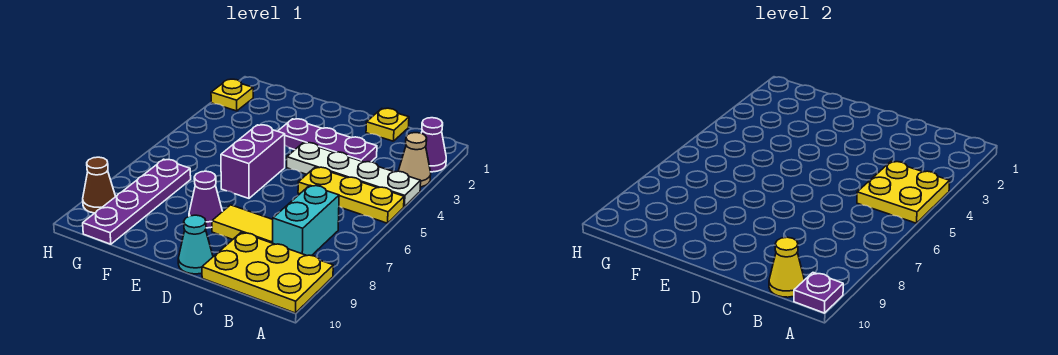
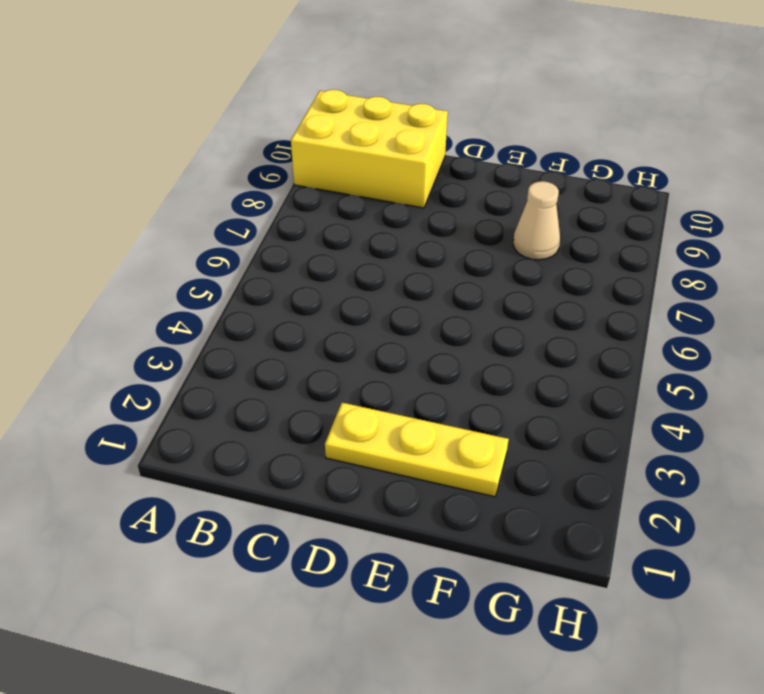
yellow 2x3 brick [291,90,448,208] -> yellow 2x3 plate [202,232,333,313]
yellow 1x3 plate [325,403,509,497] -> yellow 1x3 plate moved to [298,167,404,223]
tan 1x1 cone [513,181,560,260] -> tan 1x1 cone moved to [399,133,431,187]
none -> purple 1x1 cone [422,118,446,172]
none -> white 1x4 plate [287,143,421,207]
none -> cyan 1x2 brick [273,185,339,256]

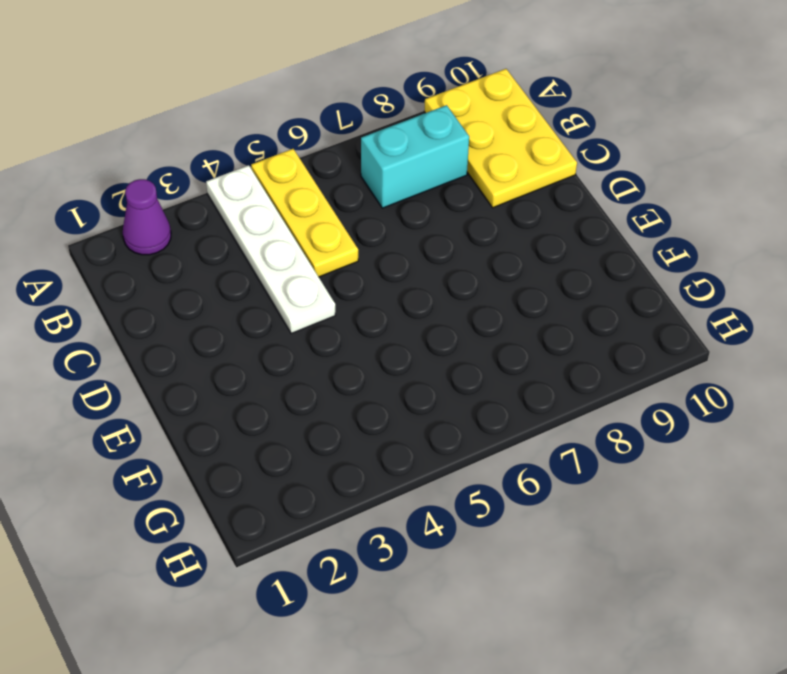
none -> tan 1x1 cone [399,133,431,187]
none -> yellow 1x1 plate [366,108,409,141]
none -> purple 1x3 plate [278,119,377,162]

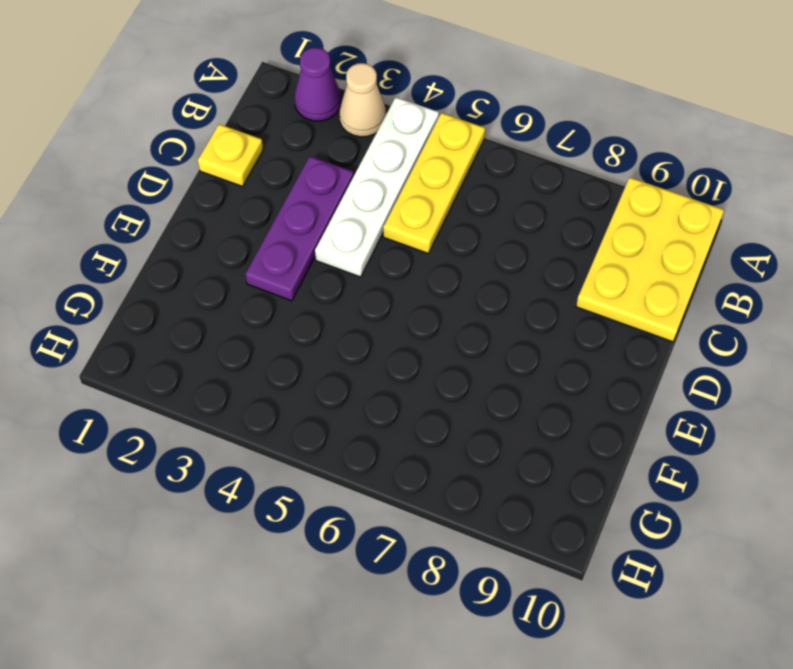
none -> cyan 1x2 brick [273,185,339,256]
none -> yellow 1x2 tile [212,205,273,243]
none -> cyan 1x1 cone [178,215,213,274]

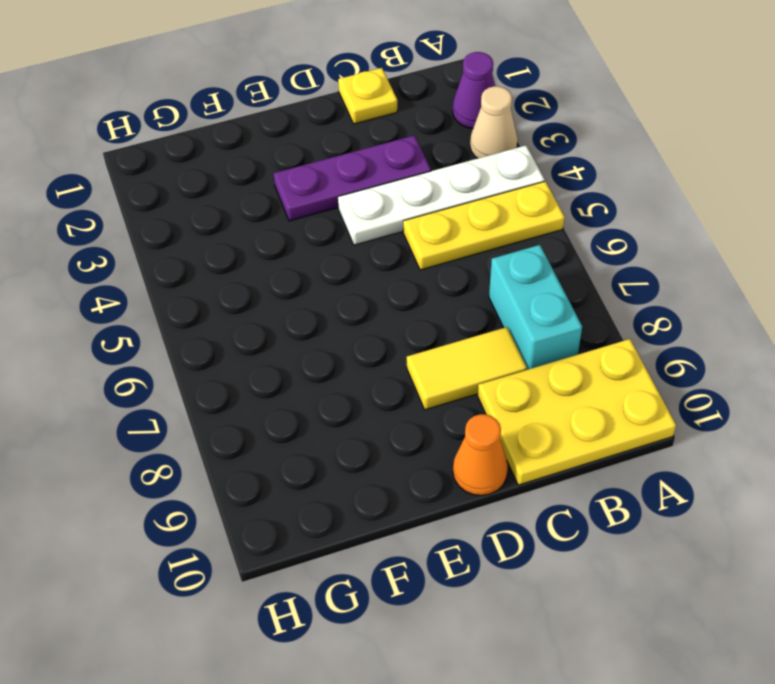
orange 1x1 cone [453,414,508,495] -> cyan 1x1 cone [178,215,213,274]
none -> purple 1x2 brick [221,125,285,198]
none -> purple 1x1 cone [189,171,223,228]
none -> purple 1x4 plate [83,159,191,244]

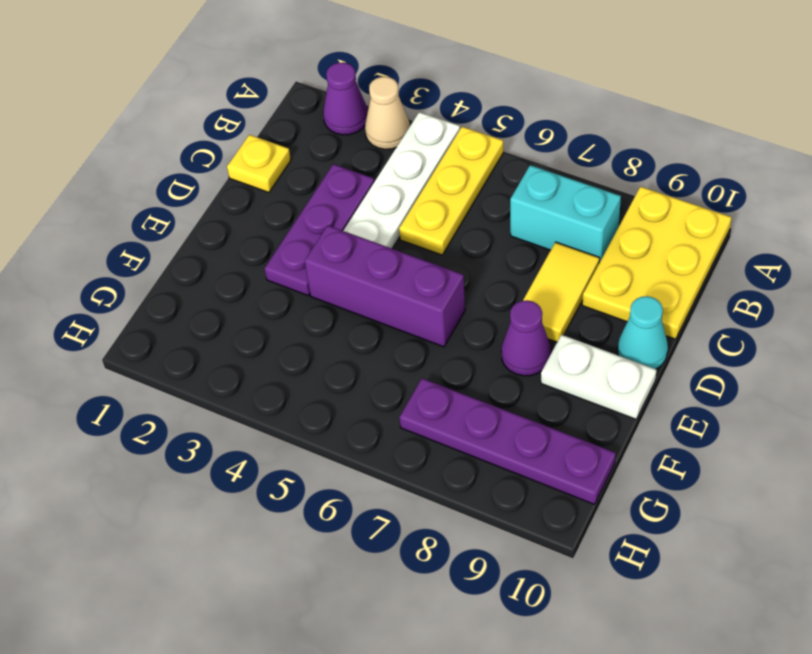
purple 1x3 brick [305,225,465,347] -> purple 1x2 brick [221,125,285,198]
white 1x2 plate [541,335,657,419] -> none
none -> yellow 1x1 plate [211,79,253,111]
none -> brown 1x1 cone [83,157,116,213]
none -> yellow 2x2 plate [857,162,950,223]

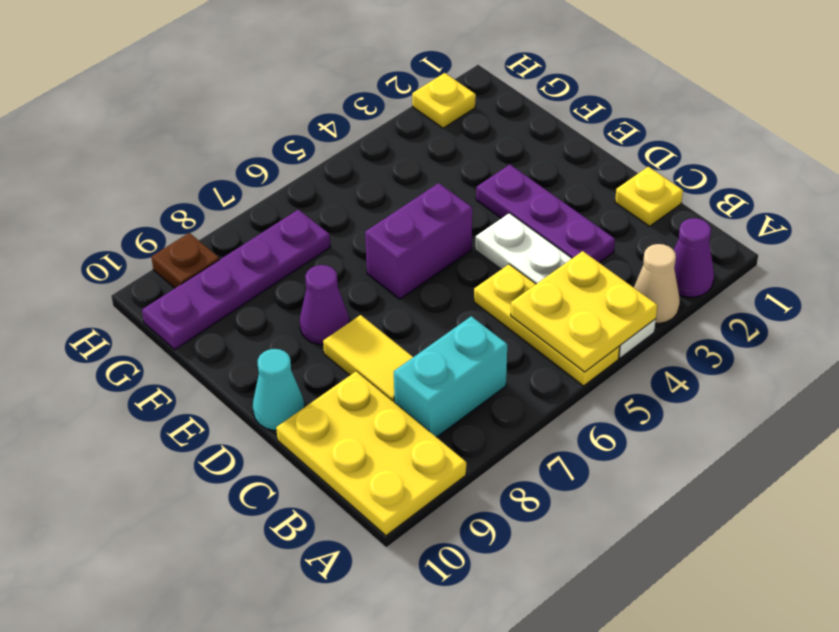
brown 1x1 plate [151,233,220,288] -> brown 1x1 cone [83,157,116,213]
none -> purple 1x1 plate [794,273,843,313]
none -> yellow 1x1 cone [769,237,804,297]

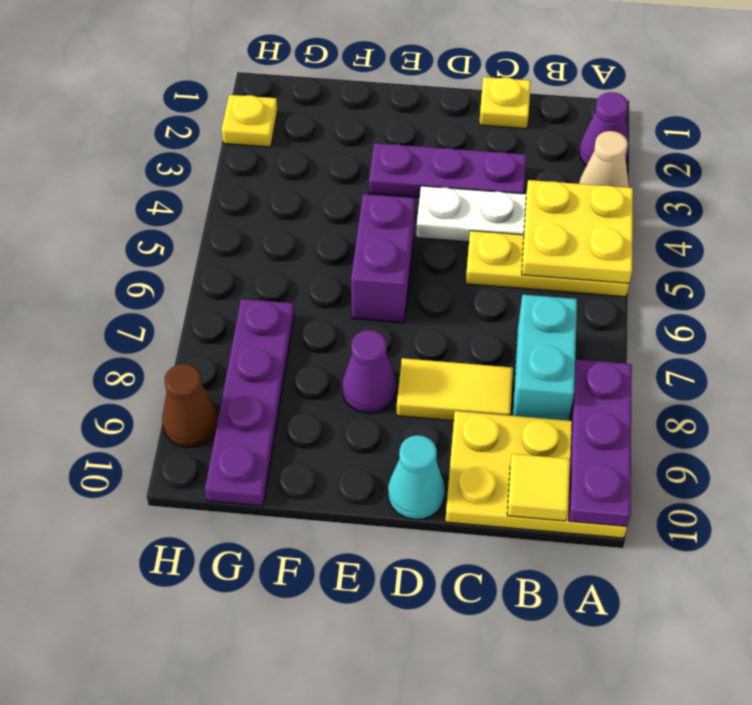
purple 1x3 plate [569,360,632,526] -> purple 1x1 plate [794,273,843,313]
yellow 1x1 tile [507,454,570,521] -> yellow 1x1 cone [769,237,804,297]

